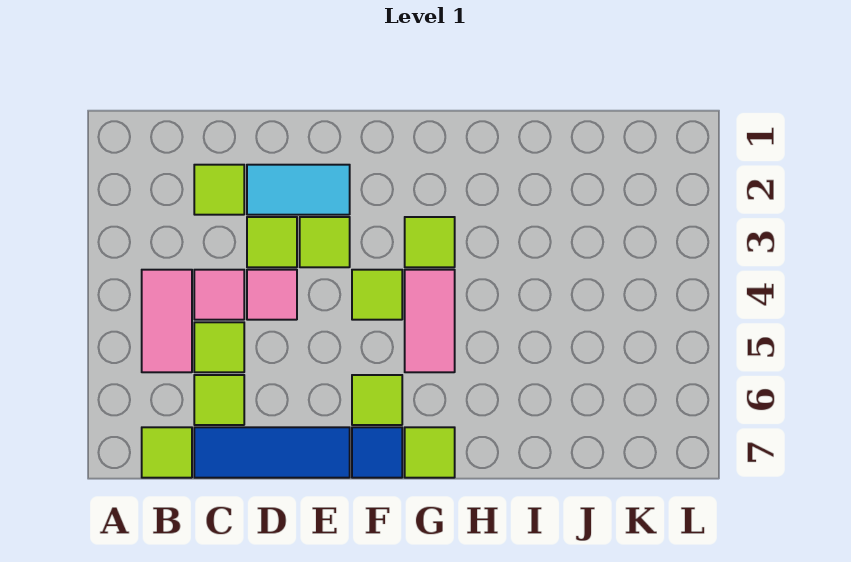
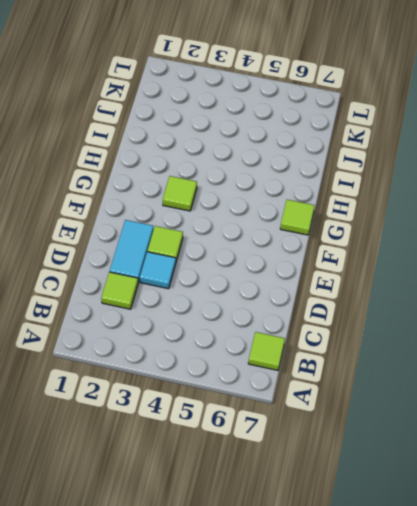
cyan 1x1 tile [140,252,176,289] -> lime 1x1 tile [247,217,297,267]
none -> pink 1x2 tile [142,270,192,372]
none -> pink 1x1 tile [194,270,244,320]
none -> lime 1x1 tile [194,322,244,372]

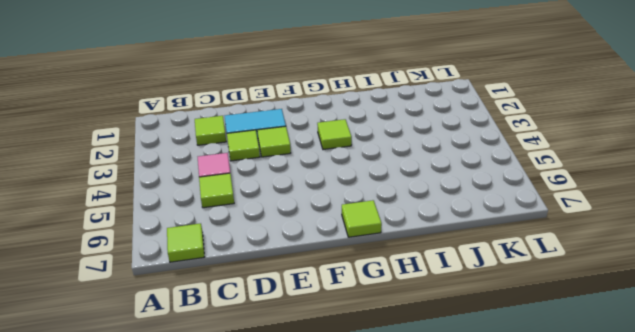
none -> pink 1x2 tile [142,270,192,372]
none -> lime 1x1 tile [194,375,244,425]
none -> blue 1x3 tile [194,427,350,478]

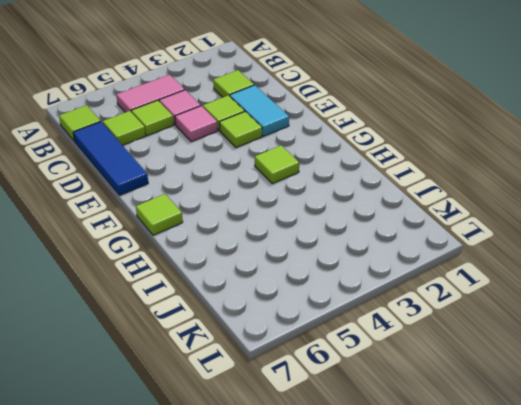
none -> lime 1x1 tile [352,270,402,320]
none -> lime 1x1 tile [352,375,402,425]
none -> blue 1x1 tile [352,427,402,478]

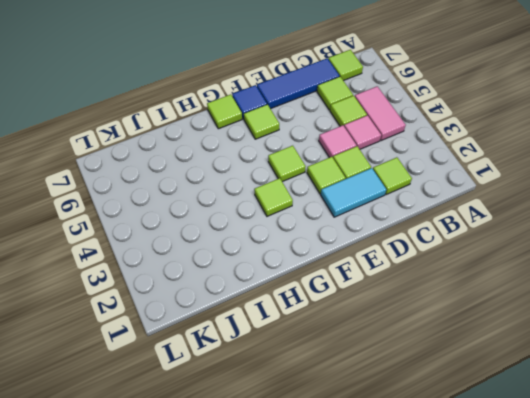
none -> pink 1x2 tile [405,270,455,372]

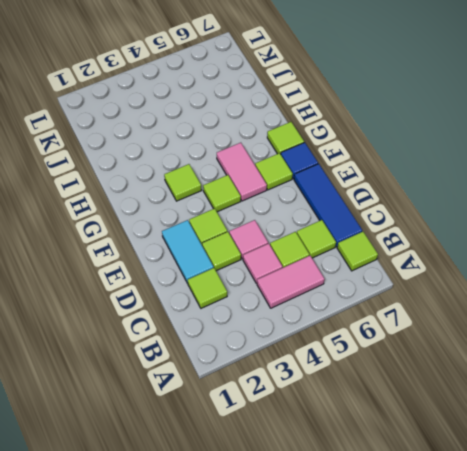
pink 1x2 tile [217,143,267,201] -> pink 1x2 tile turned to [405,270,455,372]

